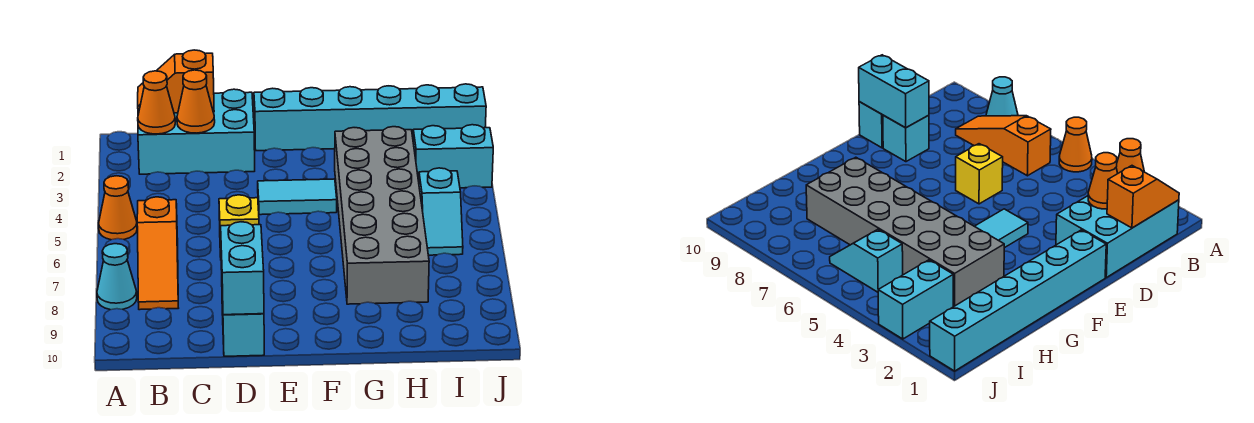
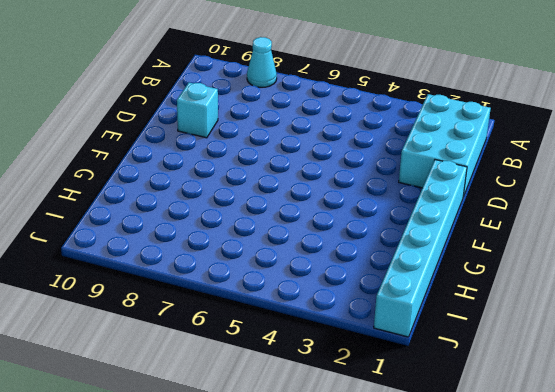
none -> orange 1x1 cone [99,176,137,240]
none -> orange 1x3 slope [137,197,178,310]
none -> yellow 1x1 brick [219,195,259,257]

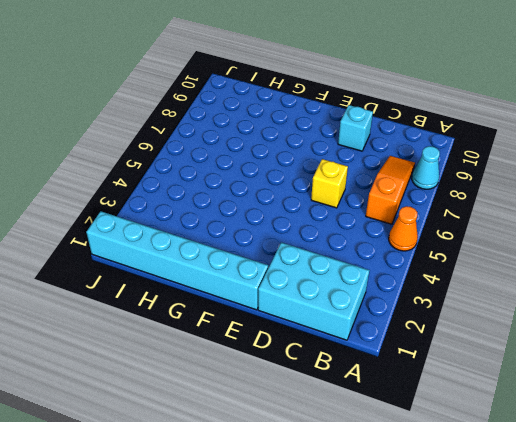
none -> cyan 1x1 brick [222,298,264,356]
none -> cyan 1x2 tile [258,179,337,215]
none -> grey 2x6 brick [335,127,429,304]

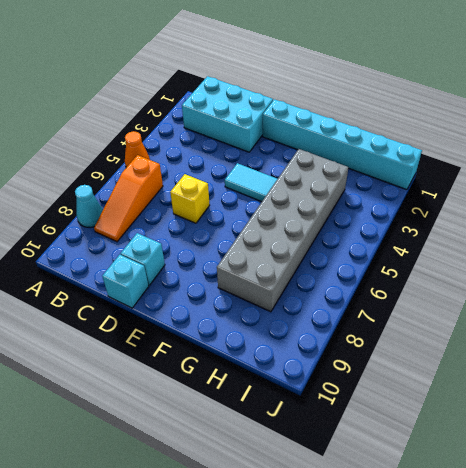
none -> cyan 1x2 brick [413,125,493,188]
none -> cyan 1x2 slope [419,168,463,255]
none -> orange 1x2 slope [138,50,214,114]

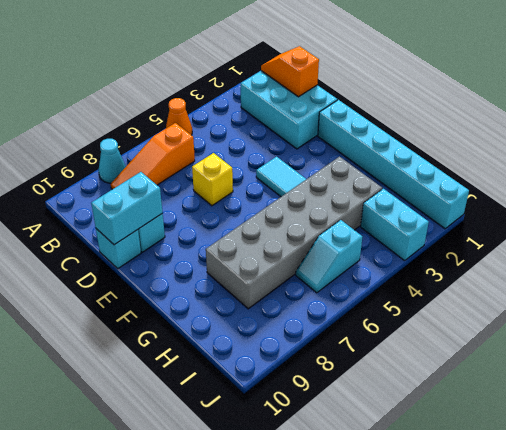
none -> orange 1x1 cone [138,71,175,134]
none -> orange 1x1 cone [177,70,215,133]

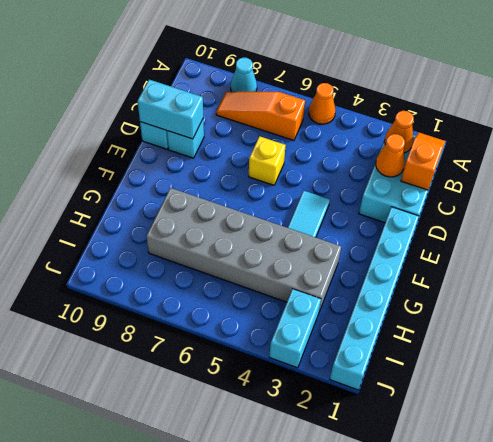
none -> cyan 1x2 slope [419,168,463,255]

